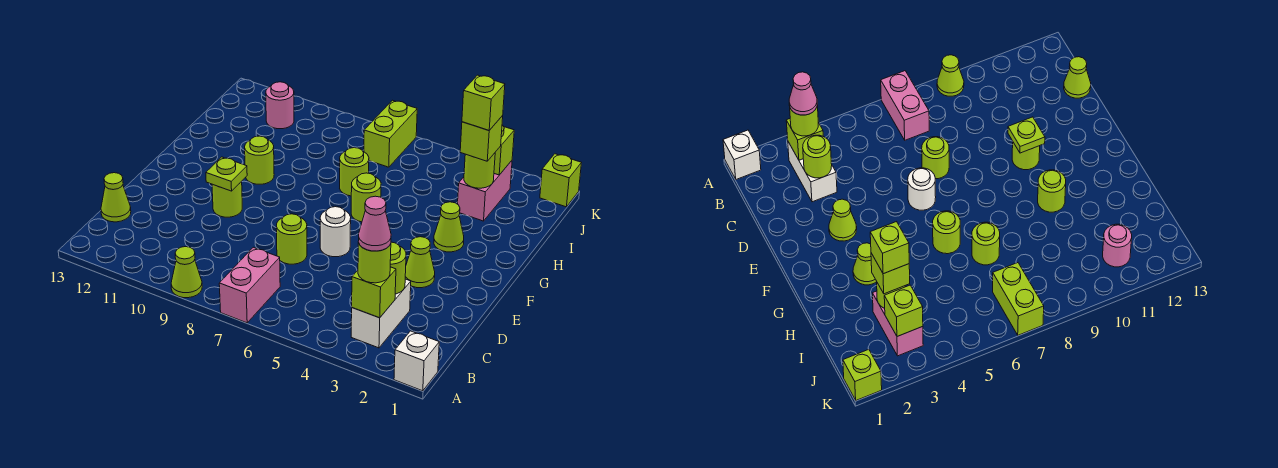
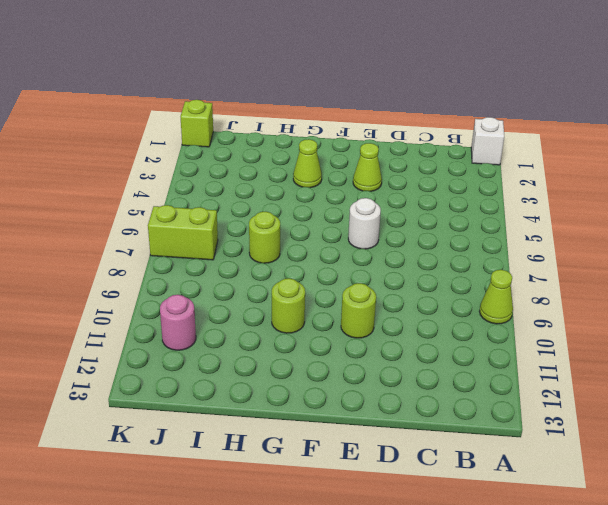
none -> pink 1x2 brick [219,247,280,323]
none -> white 1x2 brick [351,279,411,348]
none -> lime 1x1 cone [101,173,131,222]

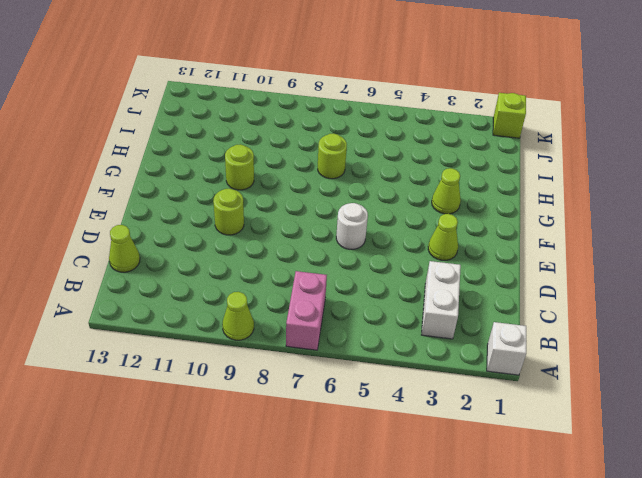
none -> lime 1x1 round brick [276,214,307,264]
none -> lime 1x1 round brick [351,173,381,222]
none -> pink 1x2 brick [458,161,512,221]

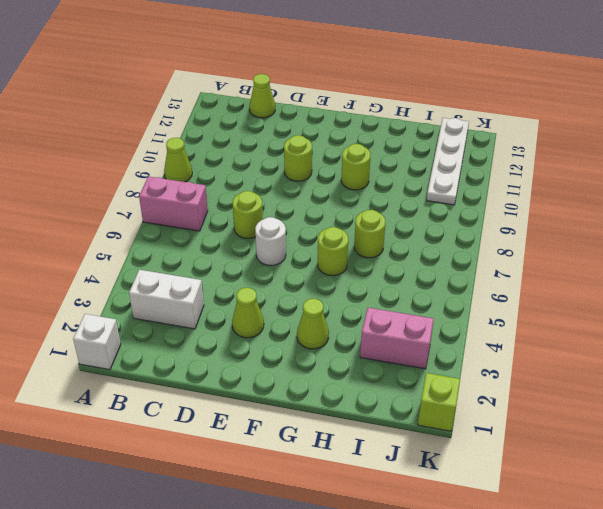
white 1x4 plate [427,118,469,205] -> pink 1x1 round brick [266,82,294,129]
none -> lime 1x2 brick [364,100,417,167]
none -> lime 1x1 brick [352,267,396,318]
none -> lime 1x1 round brick [390,242,406,294]

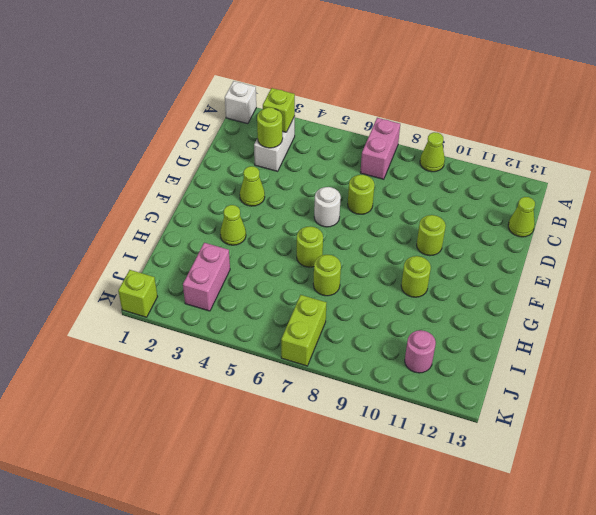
none -> lime 1x1 plate [206,157,247,191]
none -> lime 1x1 round brick [464,153,495,188]
none -> lime 1x1 brick [494,125,514,175]

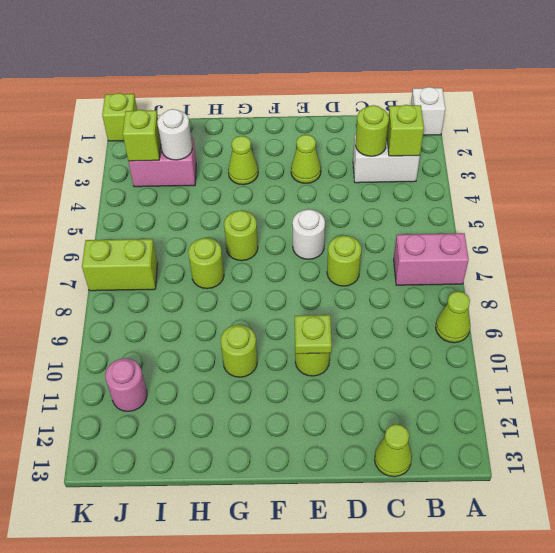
white 1x1 round brick [157,109,192,160] -> lime 1x1 round brick [464,153,495,188]
none -> lime 1x1 round brick [358,243,391,283]
none -> lime 1x1 brick [460,116,503,161]
none -> pink 1x1 cone [358,196,391,251]

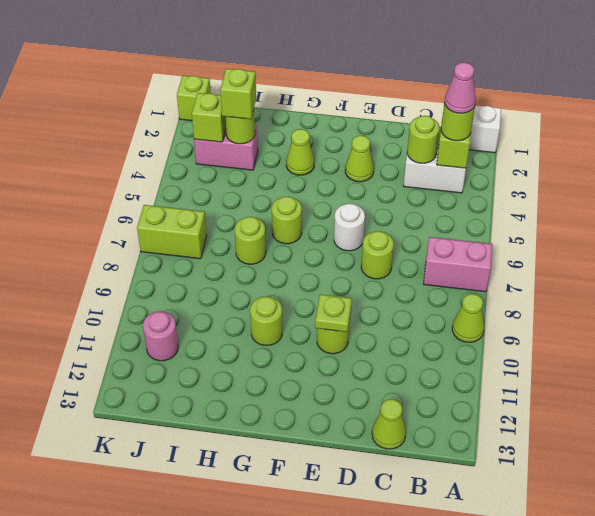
none -> lime 1x1 brick [462,75,505,130]

